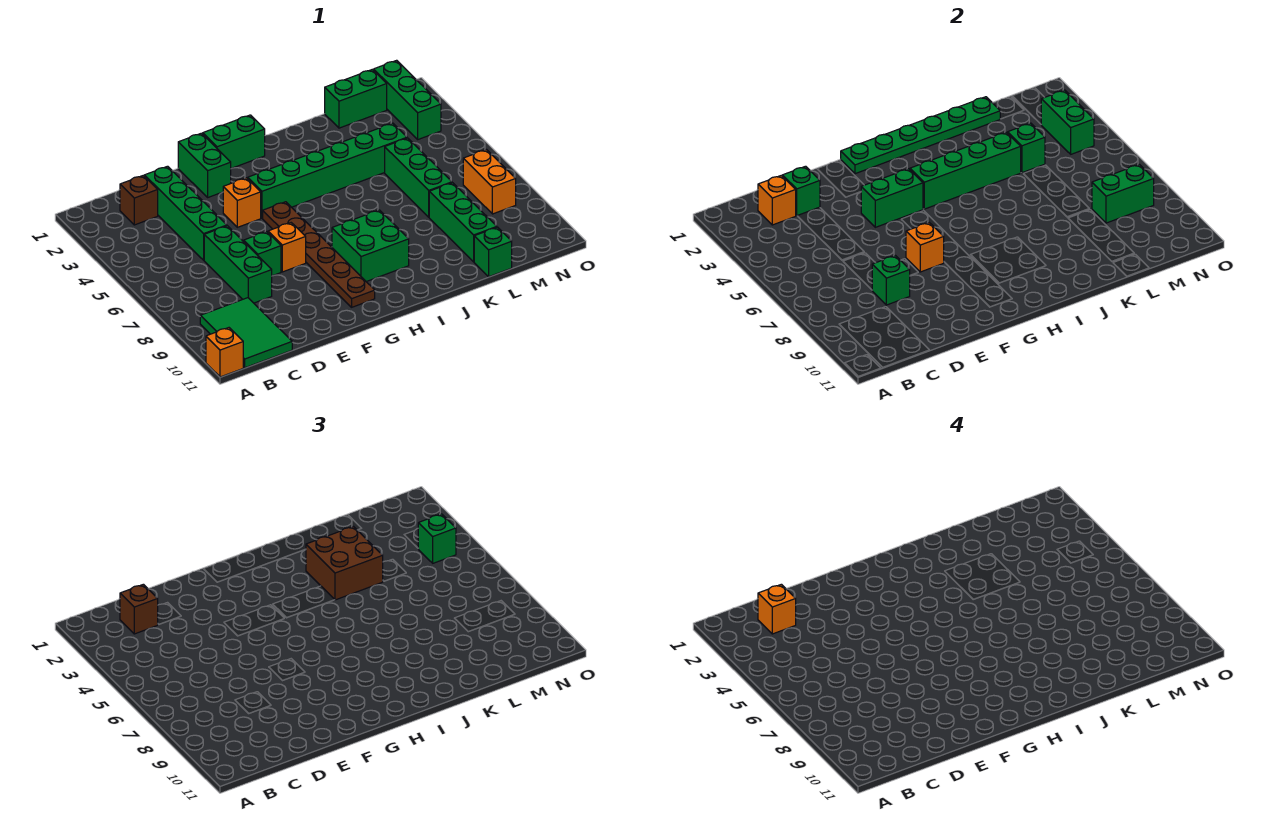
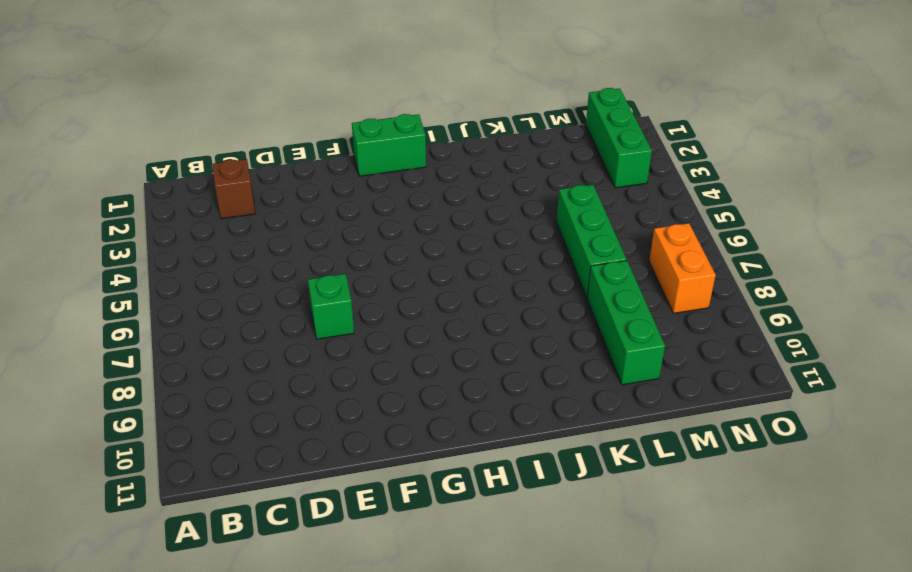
none -> orange 1x1 brick [206,328,243,377]
none -> green 2x3 tile [200,298,292,368]
none -> green 1x4 brick [145,166,227,260]
none -> green 1x3 brick [204,226,272,303]

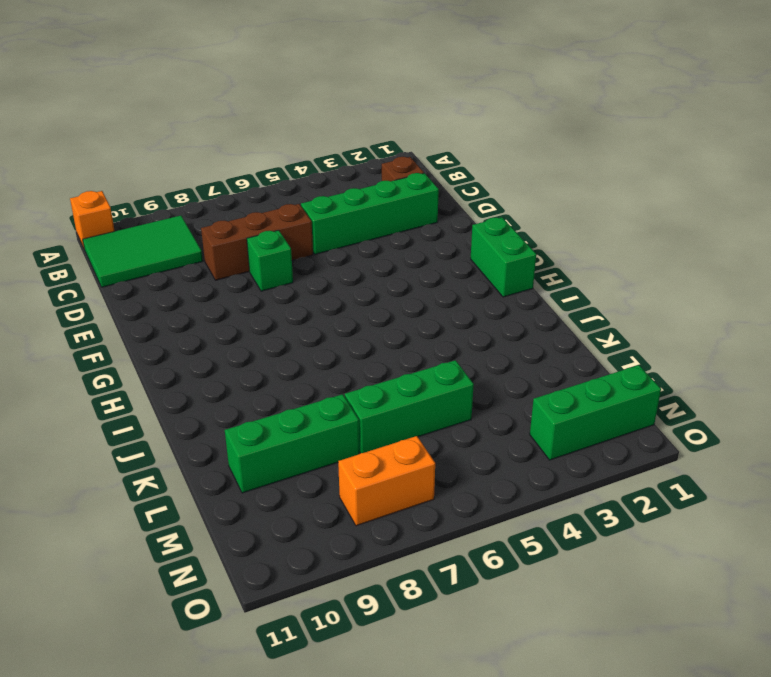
brown 1x3 brick [201,204,313,280] -> green 1x3 brick [204,226,272,303]
none -> green 1x2 brick [178,133,231,197]
none -> orange 1x1 brick [223,178,261,227]
none -> orange 1x1 brick [268,223,306,272]
none -> green 1x6 brick [248,123,407,218]

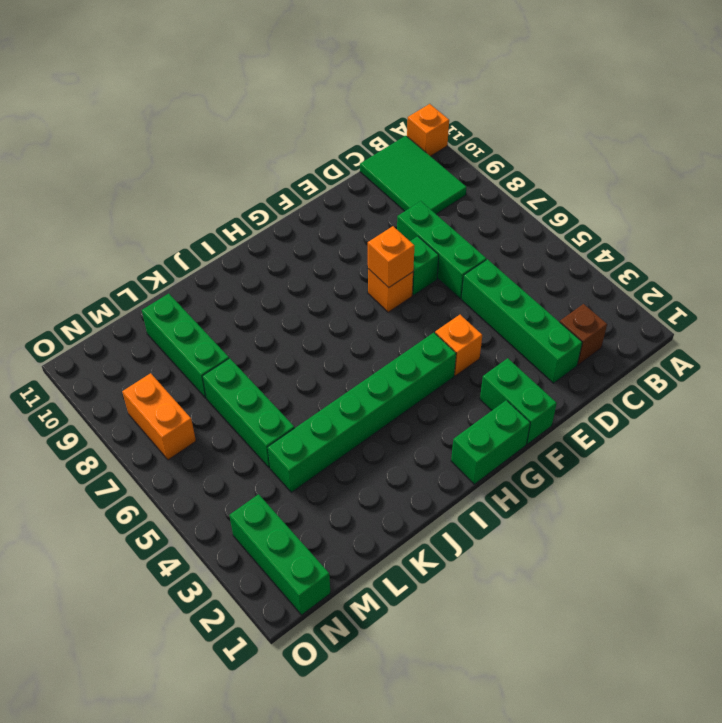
none -> brown 1x6 plate [263,202,375,307]
none -> green 2x2 brick [332,210,409,282]
none -> green 1x2 brick [325,69,387,128]
none -> green 1x1 brick [474,227,512,277]

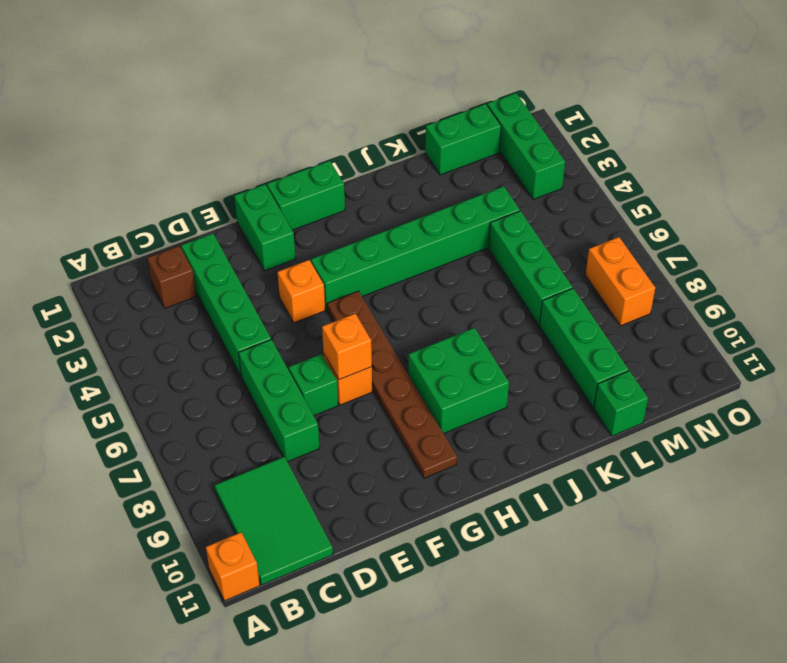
none -> orange 1x1 brick [758,175,796,225]
none -> green 1x1 brick [783,166,820,216]
none -> green 1x1 brick [872,256,910,305]
none -> green 1x2 brick [861,169,923,227]

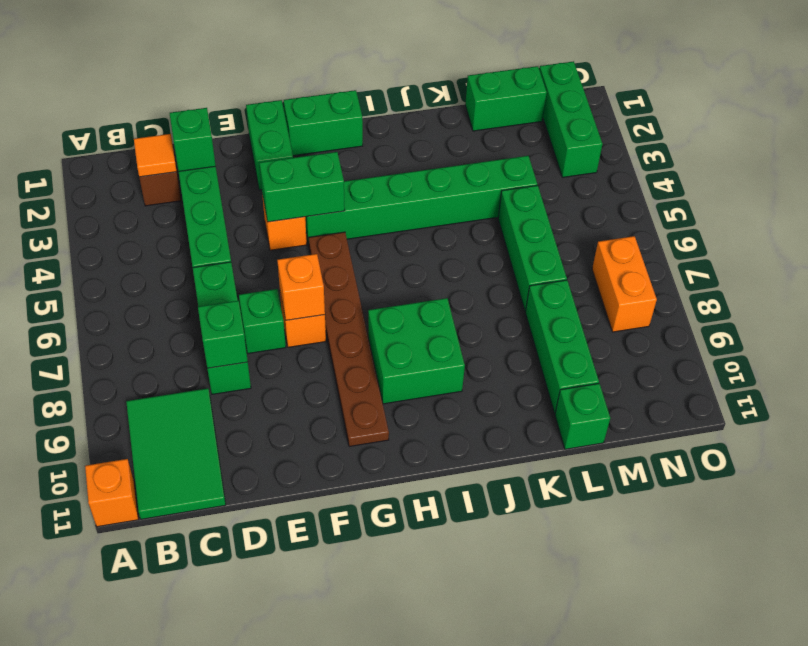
orange 1x1 tile [134,134,177,177] -> orange 1x1 brick [758,175,796,225]
none -> green 1x6 plate [841,97,1000,174]
none -> green 1x4 brick [910,132,1021,209]
none -> green 1x1 brick [1008,123,1045,173]
none -> green 1x2 brick [1092,164,1154,223]

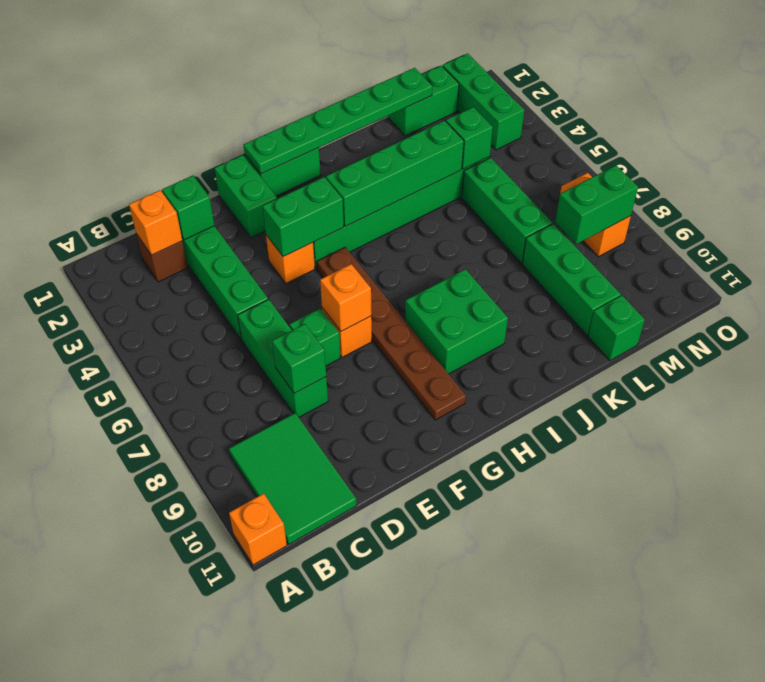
none -> green 1x2 brick [1041,90,1094,154]
none -> brown 1x1 brick [120,584,158,634]
none -> brown 2x2 brick [306,526,383,600]
none -> green 1x1 brick [418,514,456,563]

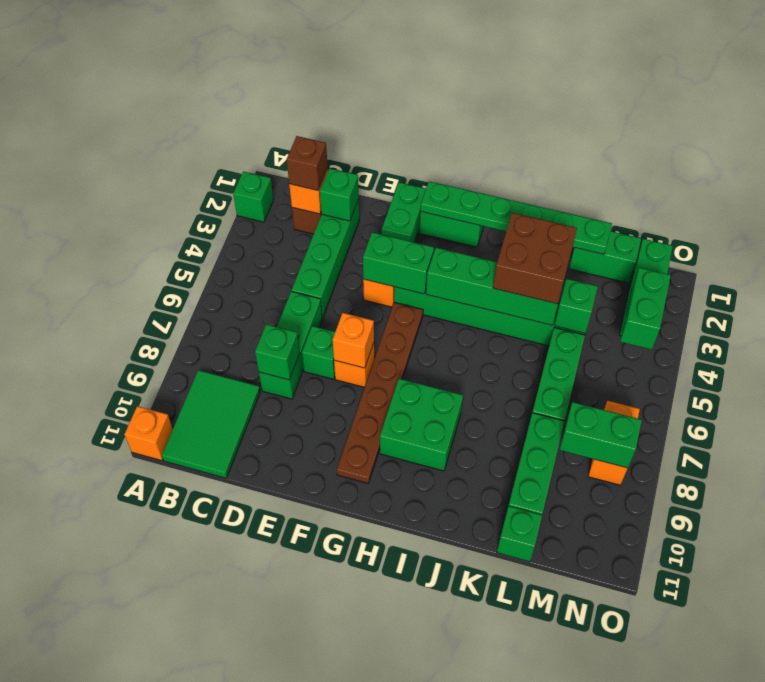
green 1x1 brick [233,171,273,222] -> green 1x1 brick moved to [418,514,456,563]
none -> orange 1x1 brick [758,584,796,634]

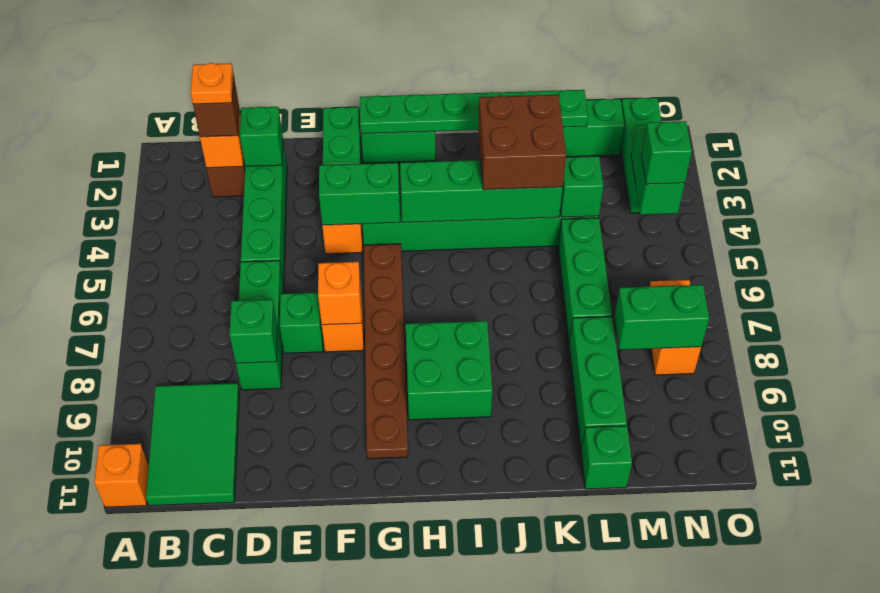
orange 1x1 plate [191,63,234,104] -> orange 1x1 brick [758,584,796,634]

